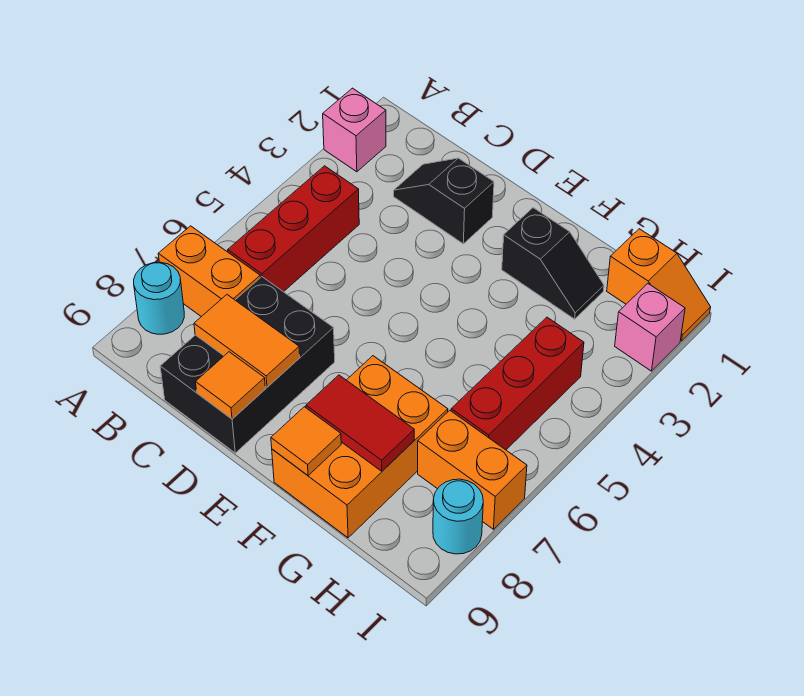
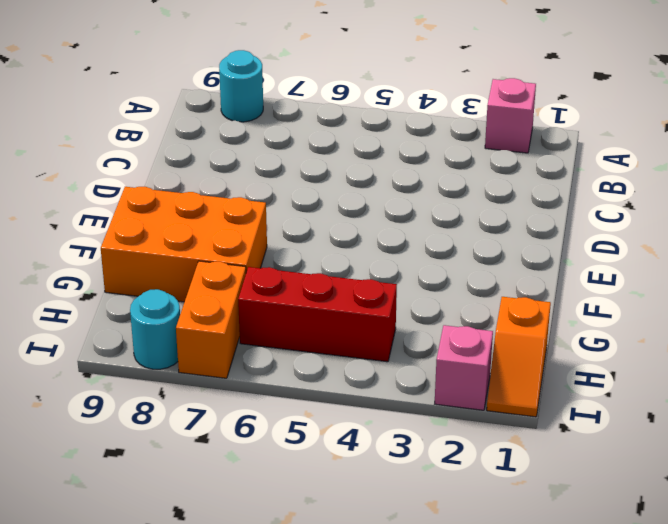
none -> orange 1x2 brick [158,226,260,317]
none -> red 1x3 brick [228,166,359,292]
none -> black 1x2 slope [394,158,494,244]

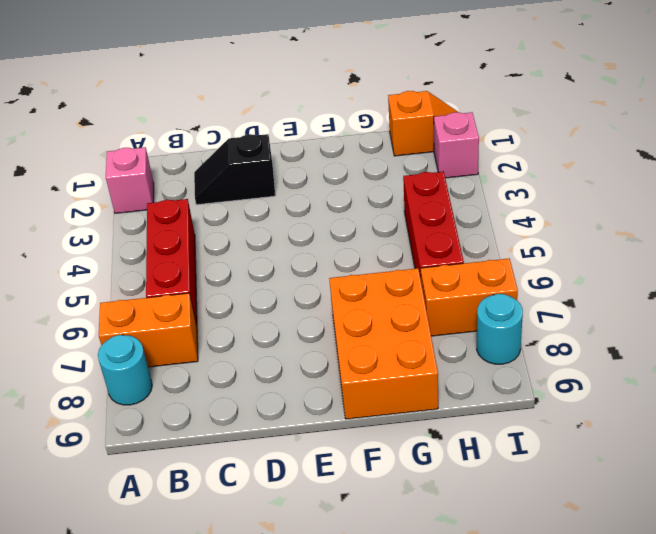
none -> black 2x3 brick [160,277,335,453]
none -> black 1x2 slope [502,208,604,319]
none -> orange 1x2 tile [194,295,300,387]

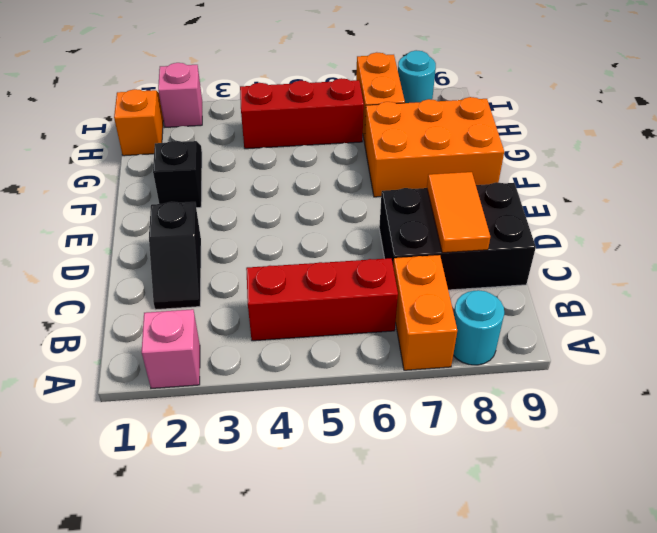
none -> orange 1x1 tile [196,352,265,419]
none -> red 1x2 tile [306,375,414,471]
none -> orange 1x1 tile [271,407,341,476]

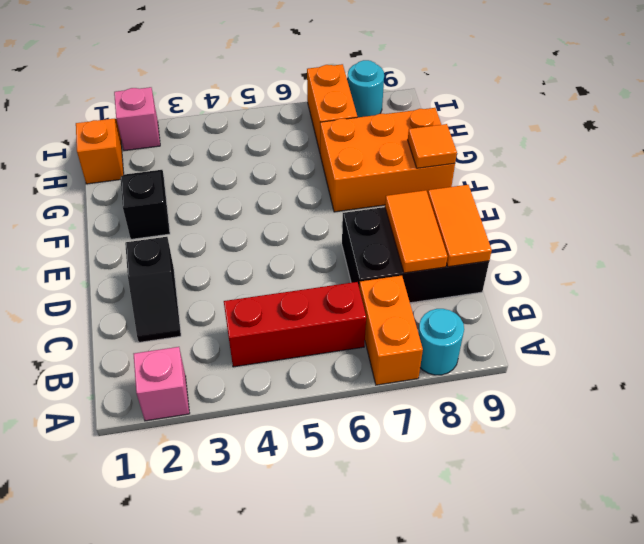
orange 1x2 tile [428,185,492,267] -> orange 1x1 tile [196,352,265,419]
none -> red 1x3 brick [451,317,584,450]
none -> red 1x2 tile [306,375,414,471]

